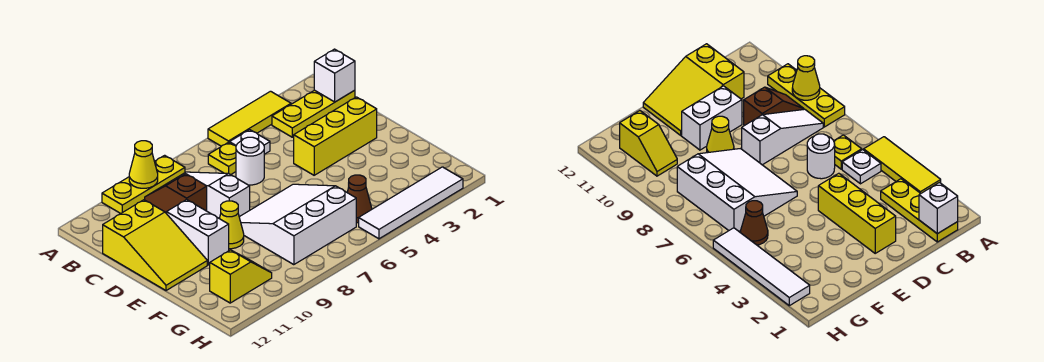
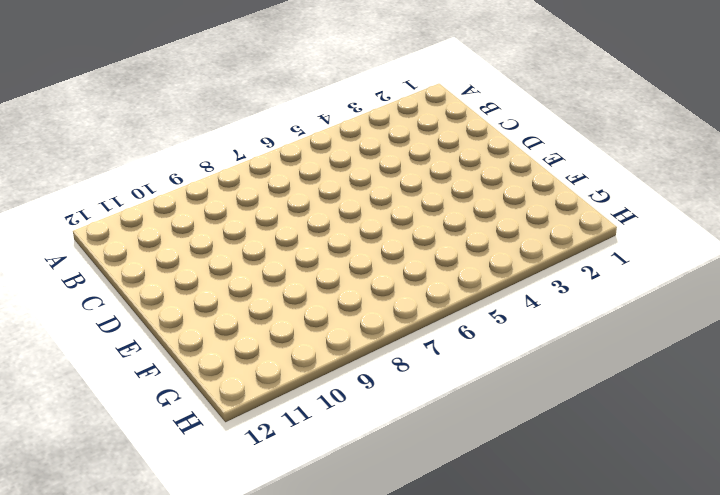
none -> yellow 1x3 tile [208,91,291,146]
none -> yellow 1x3 plate [102,155,185,214]
none -> yellow 1x3 plate [272,90,355,137]

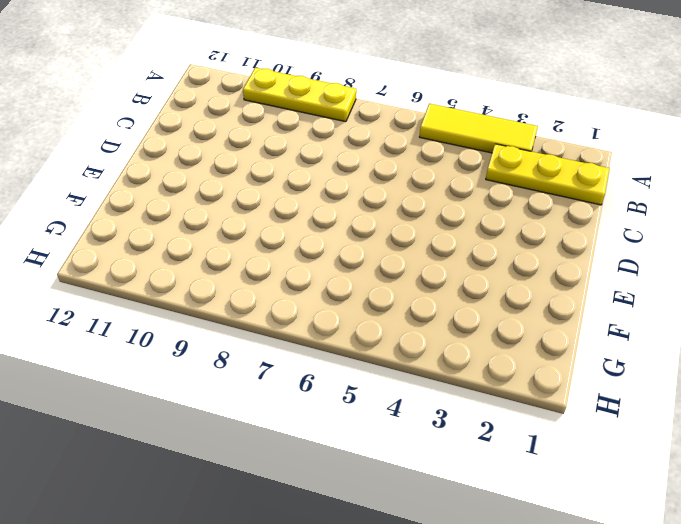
none -> white 1x1 plate [229,130,270,154]
none -> yellow 1x1 plate [208,142,236,175]
none -> white 1x3 slope [170,172,250,218]

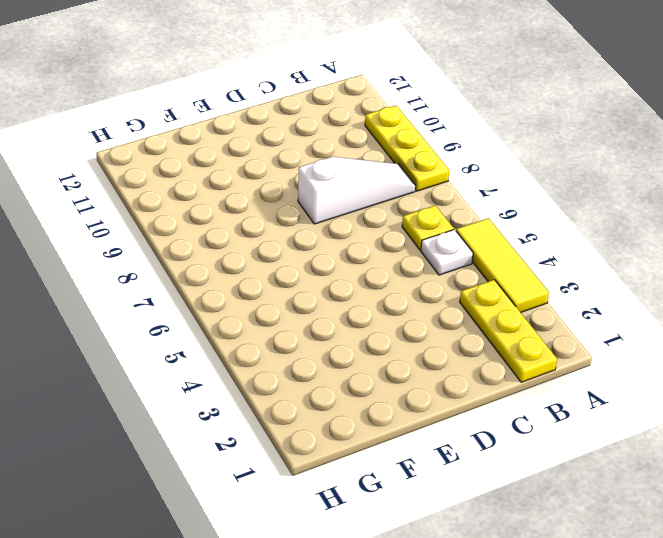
none -> brown 1x2 slope [145,174,207,213]
none -> white 1x1 round brick [236,137,264,185]
none -> yellow 2x3 slope [103,200,207,291]

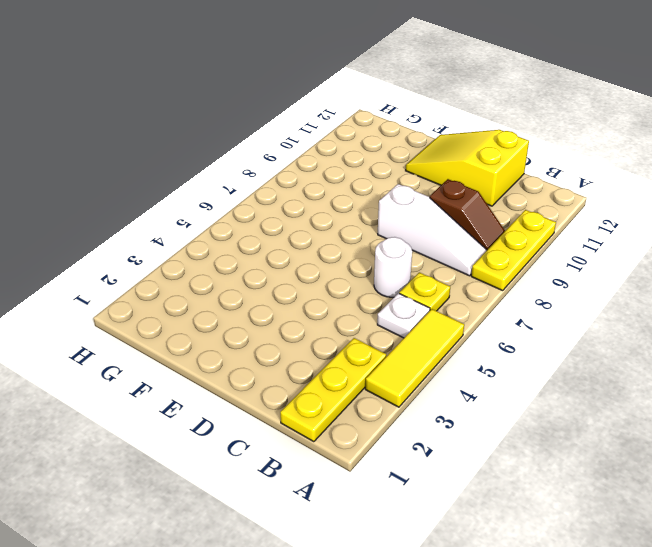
none -> yellow 1x3 brick [294,97,377,175]
none -> white 1x2 brick [166,200,229,265]
none -> white 3x3 slope [239,184,356,265]

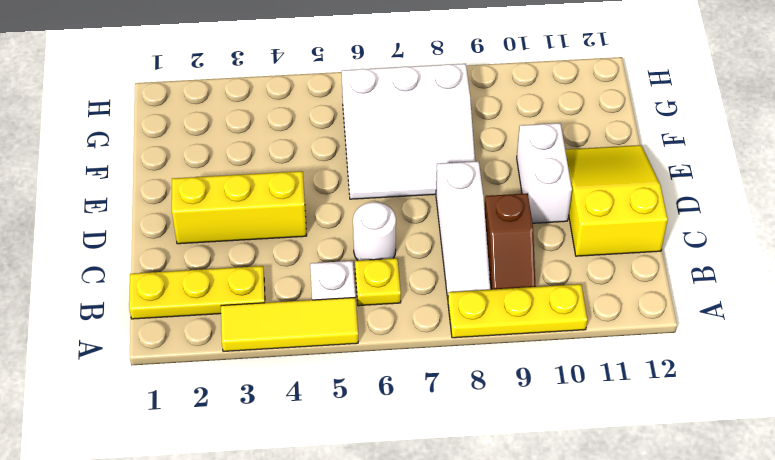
none -> yellow 1x1 cone [219,201,244,249]
none -> brown 1x1 cone [347,175,372,223]
none -> yellow 1x2 slope [210,250,272,303]

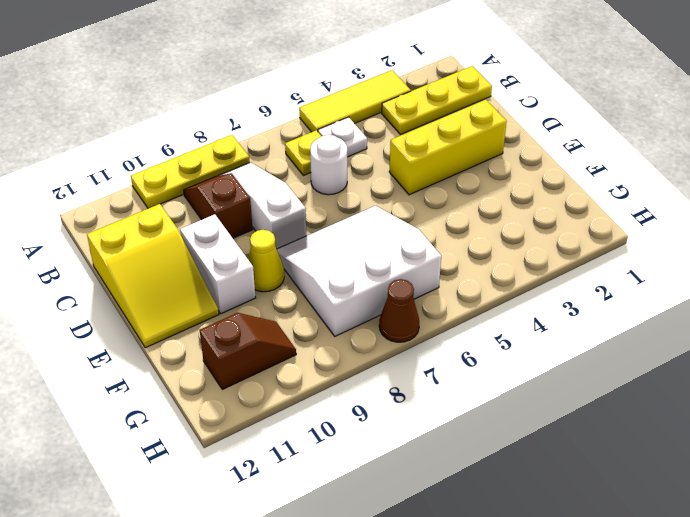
brown 1x2 slope [200,313,296,389] -> yellow 1x2 slope [210,250,272,303]
brown 1x1 cone [379,279,419,342] -> brown 1x1 cone moved to [347,175,372,223]
none -> white 1x4 tile [359,167,463,239]
none -> yellow 1x1 cone [129,141,158,188]
none -> white 1x1 brick [314,49,355,102]

